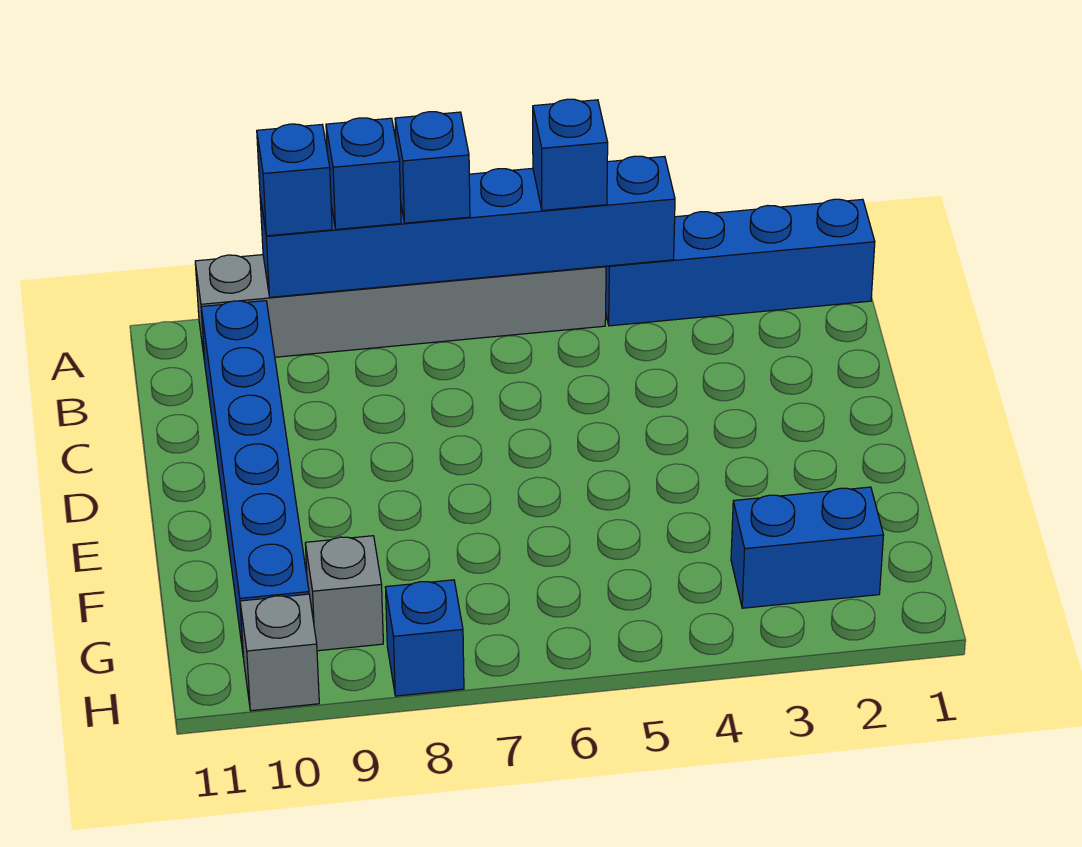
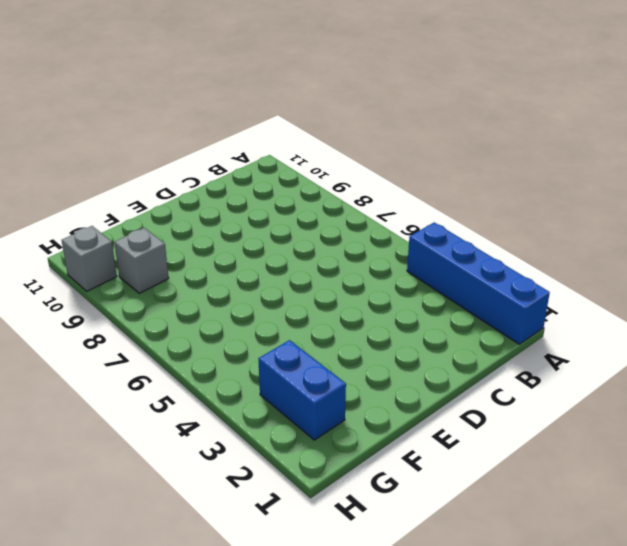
none -> grey 1x6 brick [195,255,606,362]
none -> blue 1x6 brick [201,301,309,658]
none -> blue 1x1 brick [386,580,464,696]

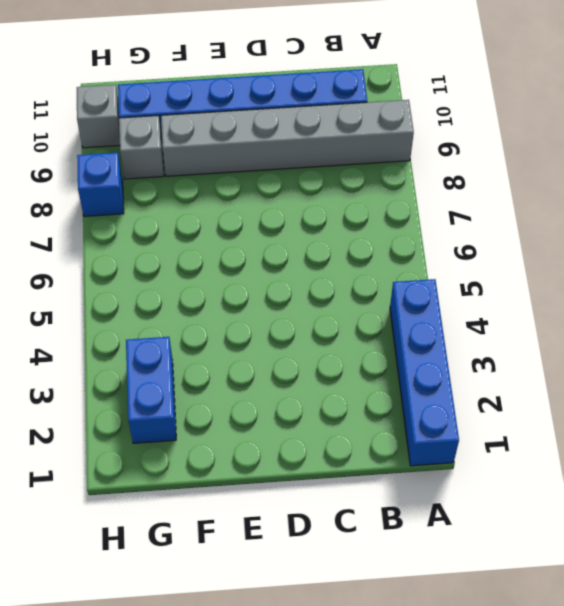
grey 1x6 brick [161,100,414,176] -> grey 1x6 brick turned to [195,255,606,362]
none -> blue 1x6 brick [260,156,675,297]
none -> blue 1x1 brick [533,99,608,211]
none -> blue 1x1 brick [395,112,470,223]

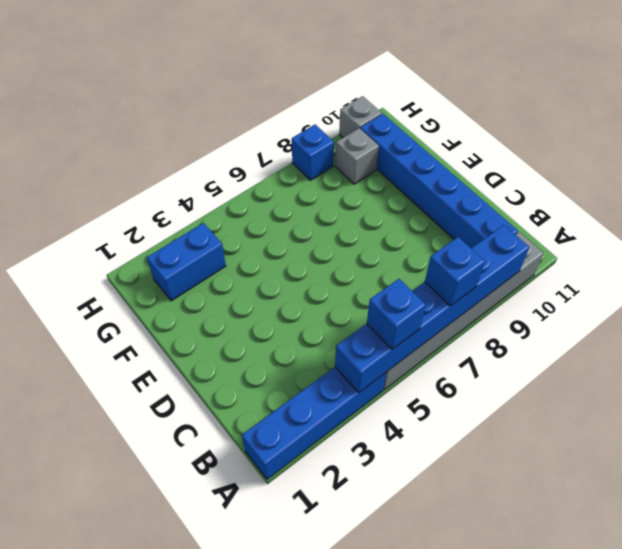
none -> blue 1x1 brick [326,118,401,229]
none -> blue 1x1 brick [257,124,332,236]

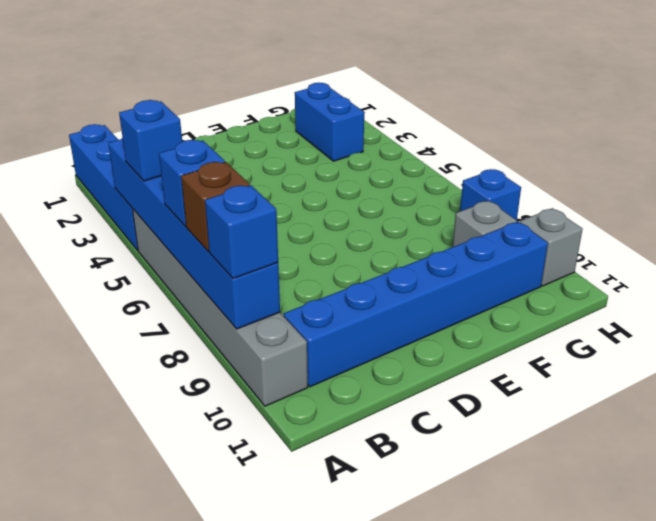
brown 1x1 brick [181,162,250,252] -> blue 1x1 brick [326,118,401,229]

